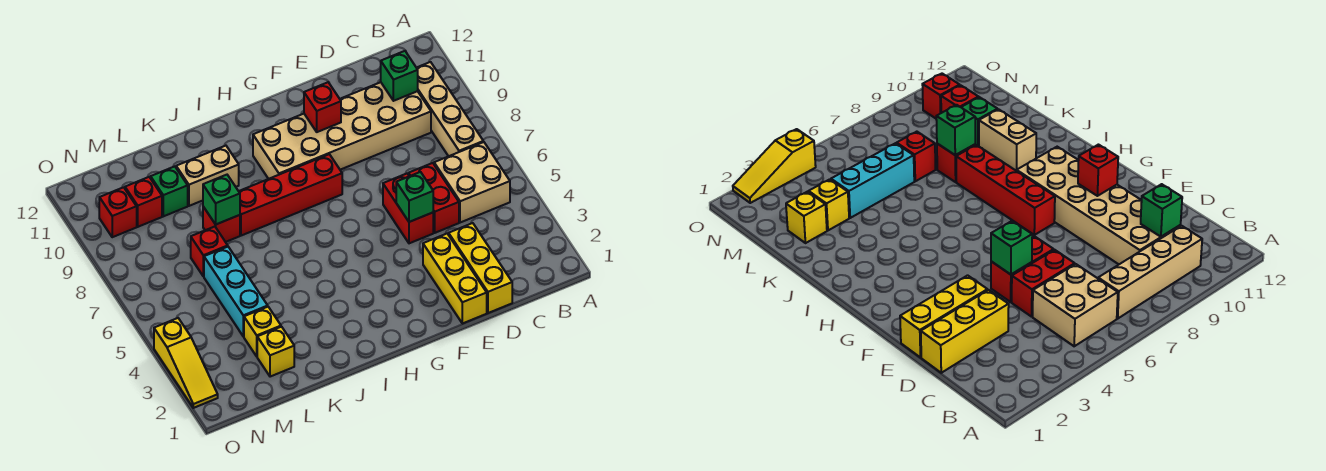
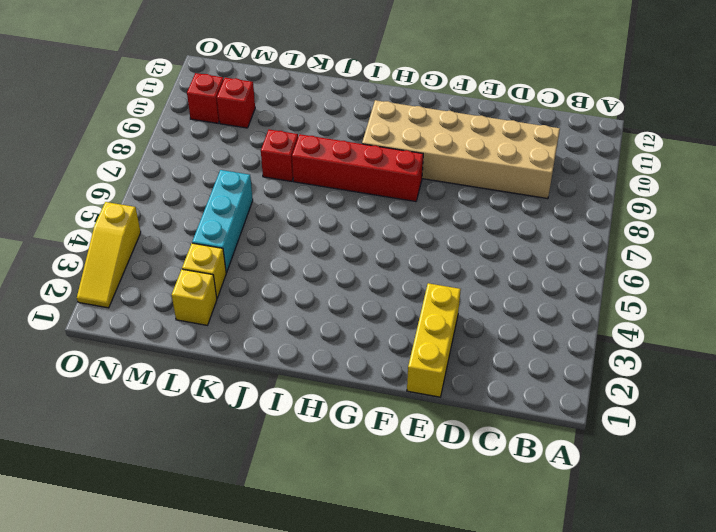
none -> tan 2x2 brick [434,142,510,223]
none -> tan 1x4 brick [417,62,483,156]
none -> yellow 1x3 brick [449,223,512,313]

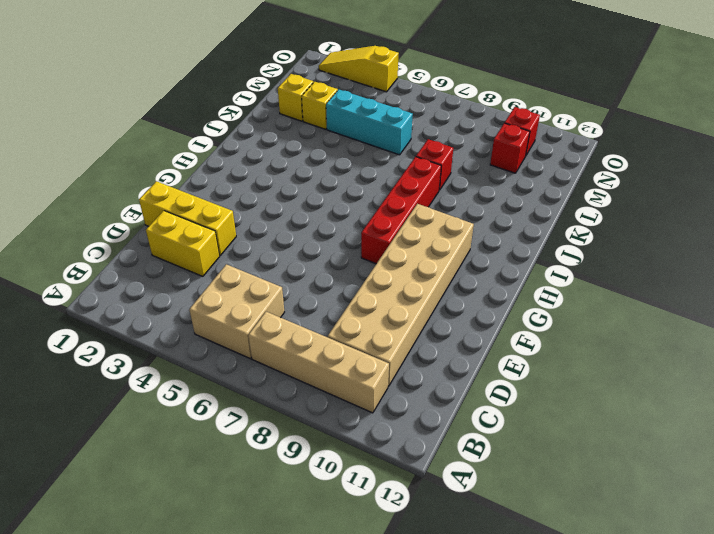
yellow 1x2 brick [146,211,220,276] -> yellow 1x3 brick [449,223,512,313]
none -> red 1x2 brick [409,163,459,233]
none -> red 1x2 brick [383,174,433,243]
none -> tan 1x2 brick [176,146,239,206]

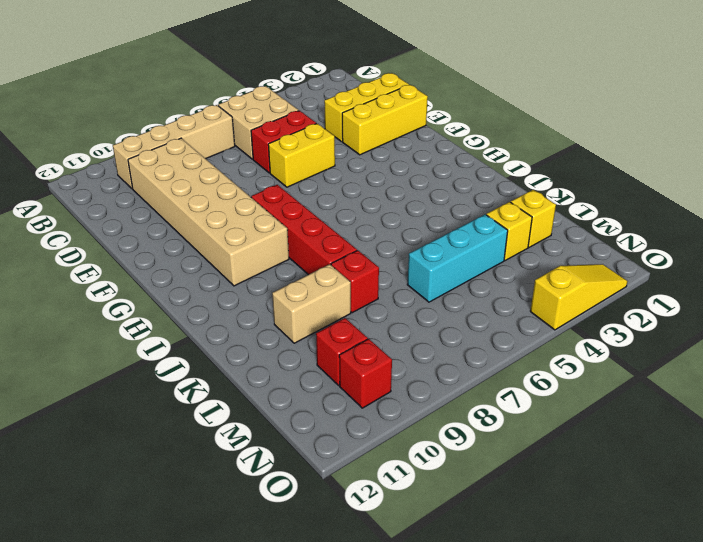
yellow 1x2 brick [268,123,335,187] -> red 1x2 brick [383,174,433,243]
tan 1x2 brick [272,264,351,343] -> tan 1x2 brick turned to [176,146,239,206]
none -> red 1x1 brick [191,227,228,276]
none -> green 1x1 brick [151,166,188,216]
none -> green 1x1 brick [381,51,418,101]

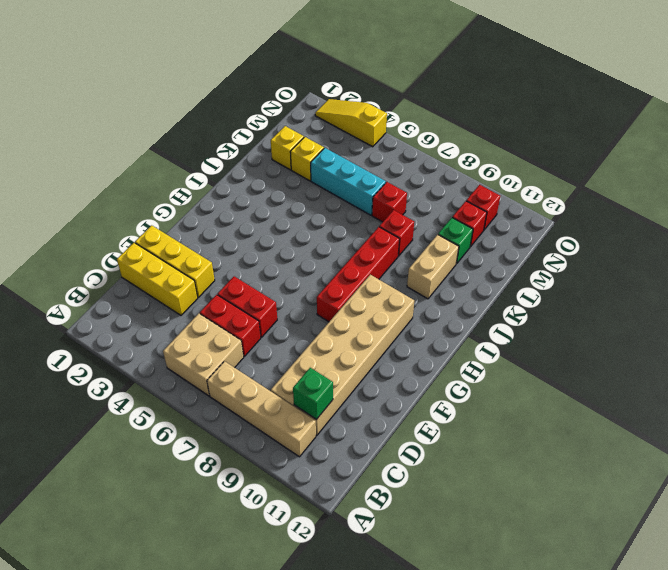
none -> green 1x1 brick [396,172,433,222]
none -> red 1x1 brick [304,82,341,132]
none -> green 1x1 brick [203,175,240,224]

